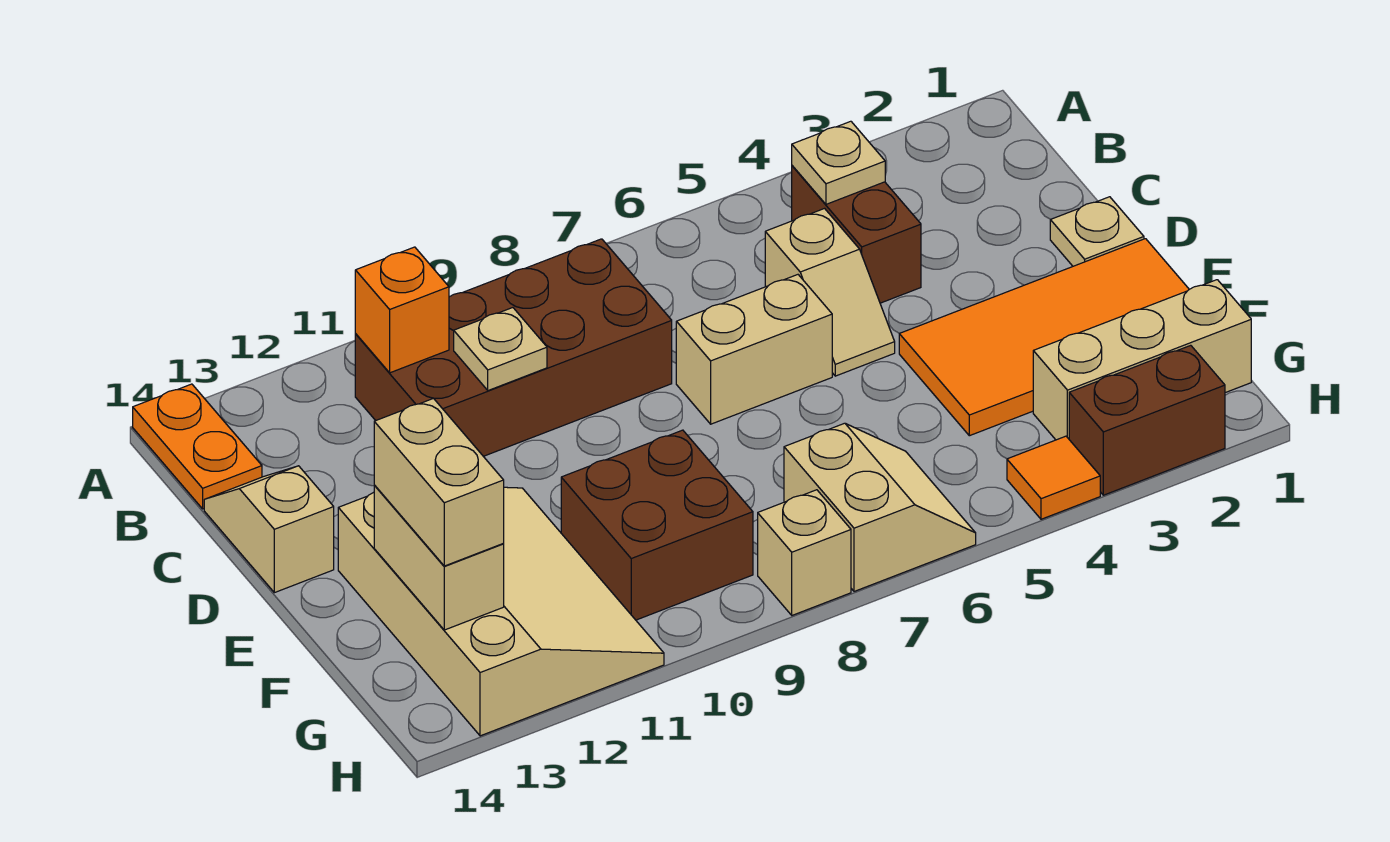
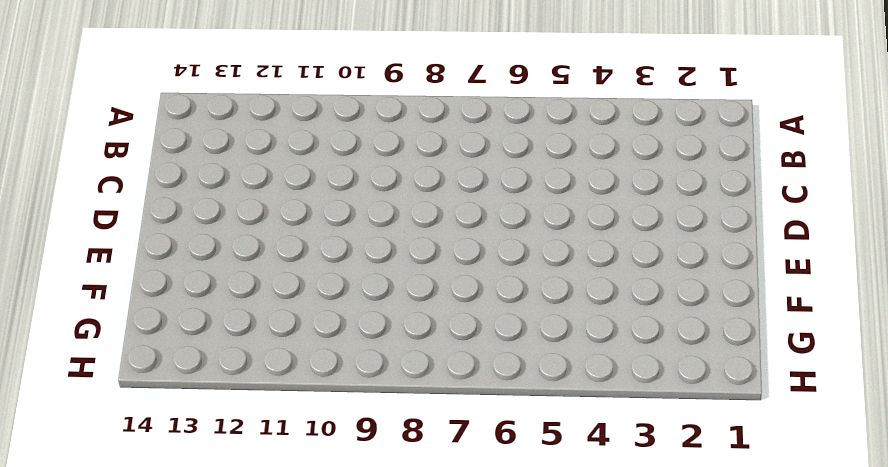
none -> orange 1x2 plate [133,384,262,509]
none -> brown 1x2 brick [792,166,921,303]
none -> brown 2x4 brick [355,239,672,456]

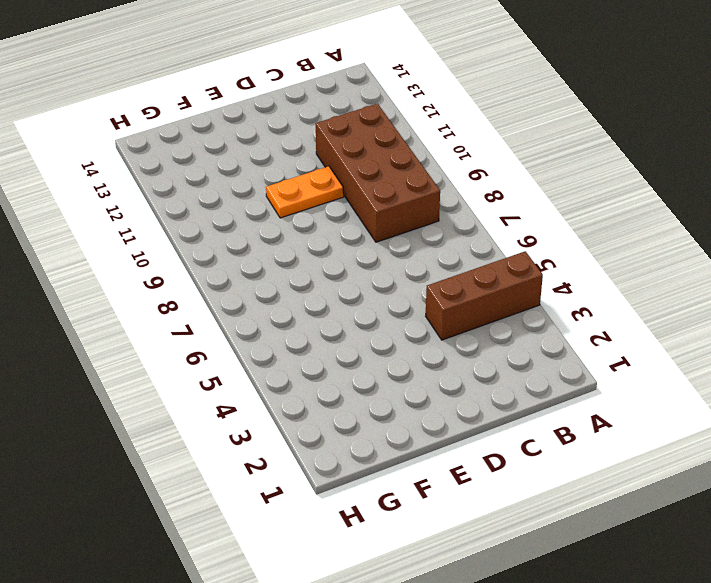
brown 1x3 brick [426,251,543,340] -> brown 1x2 brick [792,166,921,303]
orange 1x2 plate [266,166,344,218] -> orange 1x2 plate moved to [133,384,262,509]
none -> tan 1x2 slope [765,209,895,376]
none -> tan 1x2 slope [204,466,334,593]
none -> tan 1x1 plate [1050,197,1144,266]

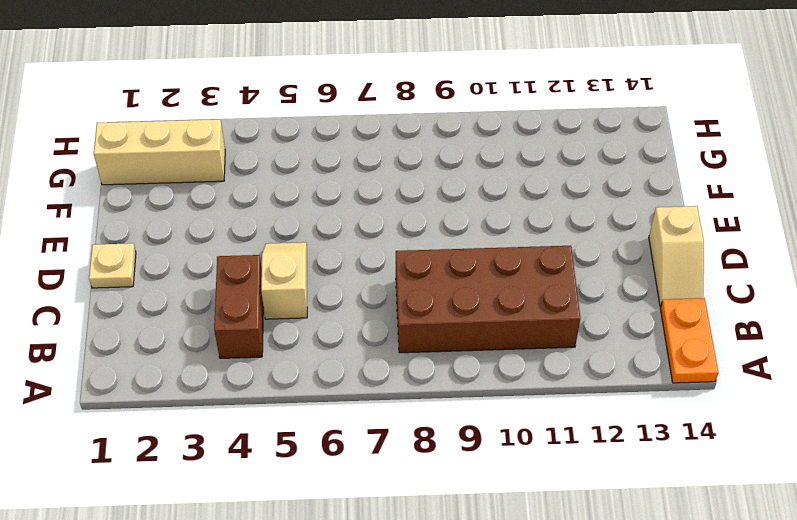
none -> tan 1x2 brick [676,275,832,424]
none -> orange 2x4 tile [899,239,1189,436]
none -> tan 3x4 slope [338,487,664,736]

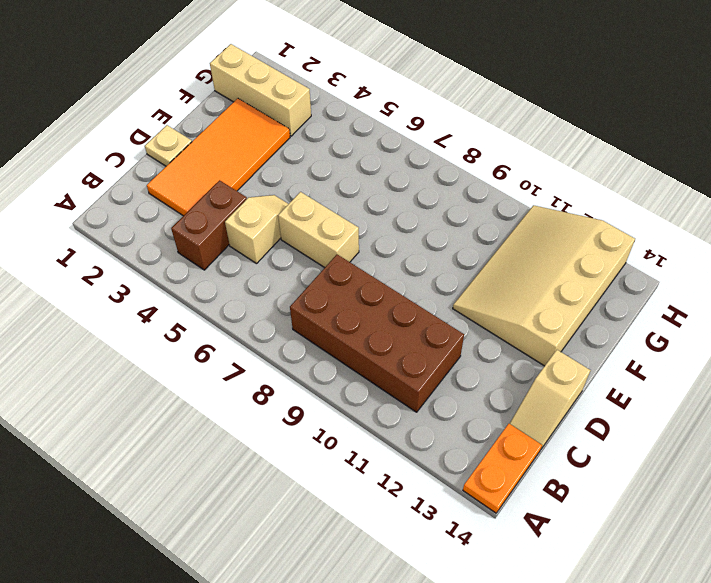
orange 2x4 tile [147,98,290,216] -> orange 2x4 tile turned to [899,239,1189,436]
none -> brown 2x2 brick [561,430,753,620]
none -> tan 2x2 slope [784,423,976,591]
none -> brown 1x2 brick [1069,345,1225,495]

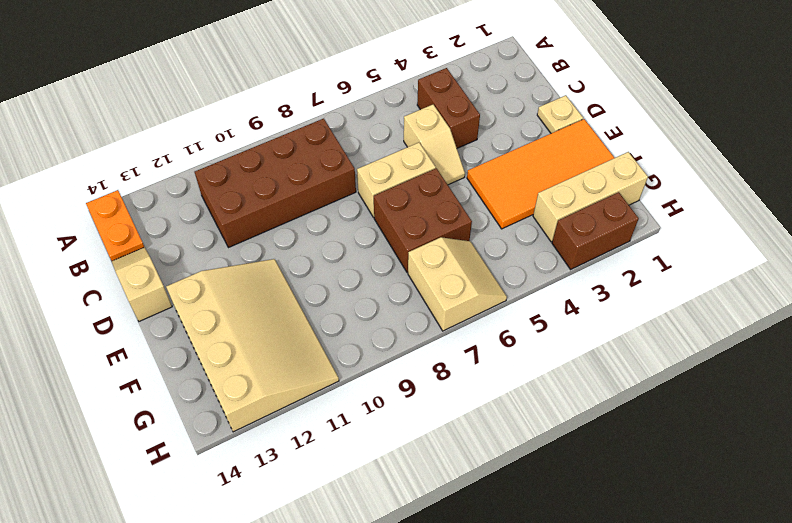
brown 2x2 brick [374,168,472,272] -> brown 2x2 brick moved to [561,430,753,620]
none -> orange 1x1 tile [1007,436,1100,519]
none -> tan 1x1 brick [758,490,851,615]
none -> tan 1x1 plate [792,121,885,204]

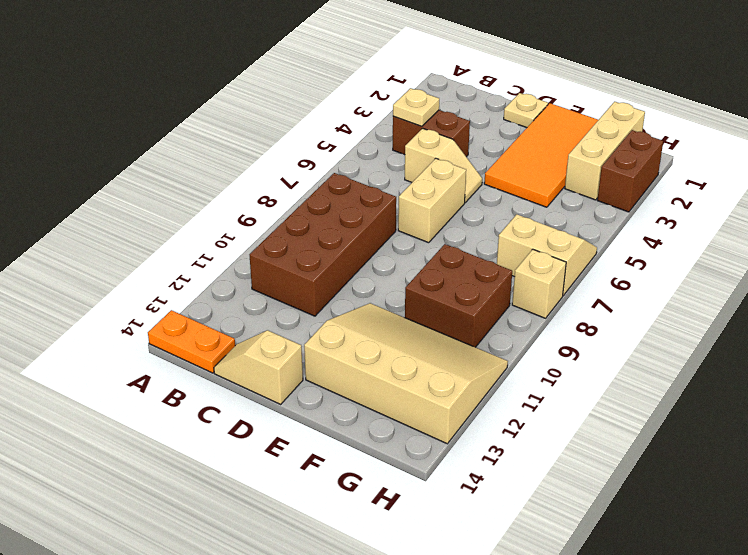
none -> orange 1x1 tile [1007,436,1100,519]
none -> orange 1x1 brick [355,247,449,373]
none -> tan 1x1 plate [454,308,547,390]

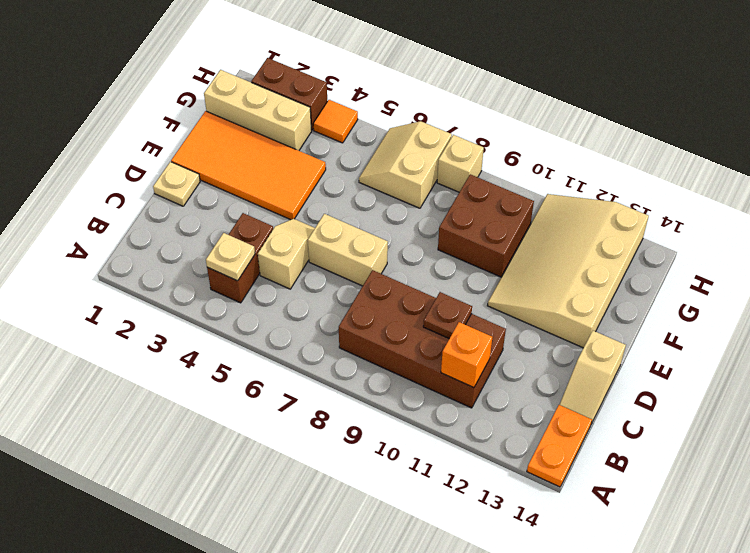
brown 1x1 plate [423,292,472,339] -> tan 1x1 plate [454,308,547,390]
none -> tan 1x2 brick [374,485,504,630]
none -> tan 1x2 brick [374,398,504,566]

